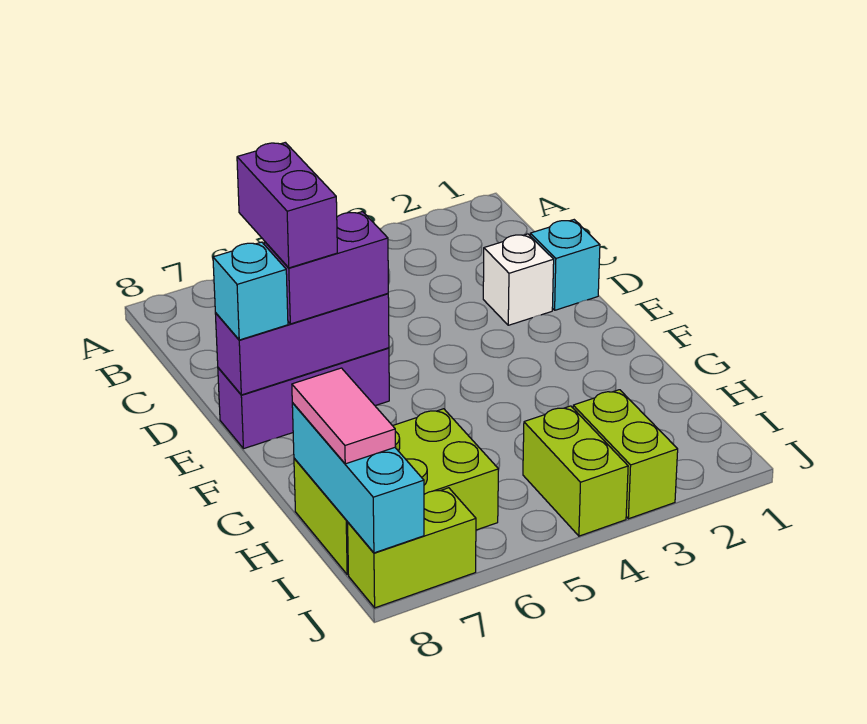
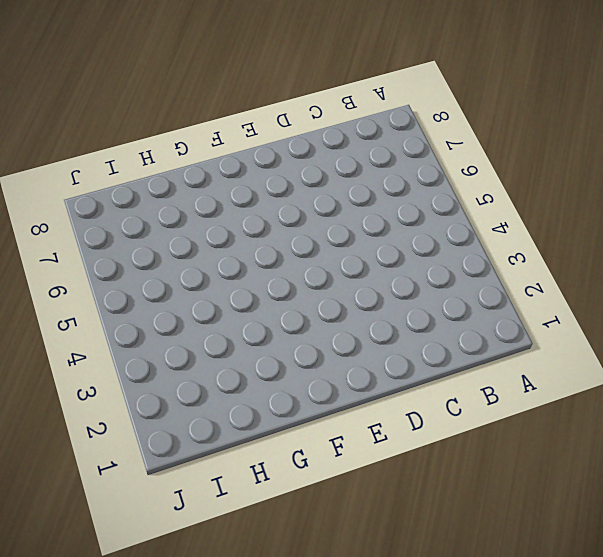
none -> cyan 1x1 brick [530,220,600,310]
none -> white 1x1 brick [483,234,554,325]
none -> purple 1x3 brick [218,348,389,449]

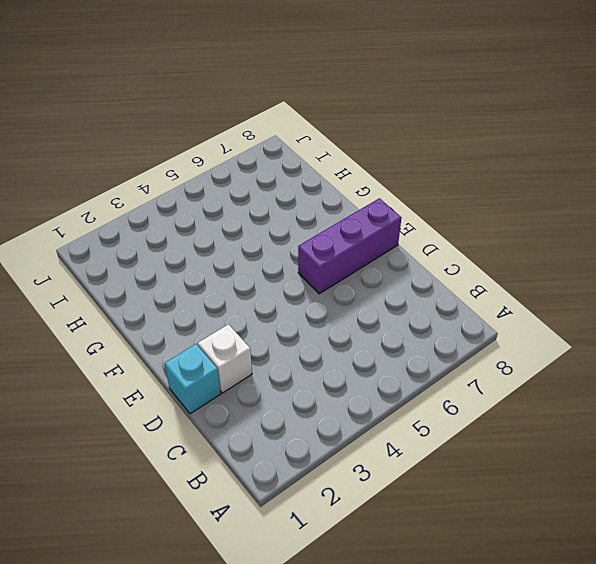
none -> lime 2x3 brick [294,409,498,575]
none -> lime 1x2 brick [573,390,678,519]
none -> lime 1x2 brick [523,406,628,536]

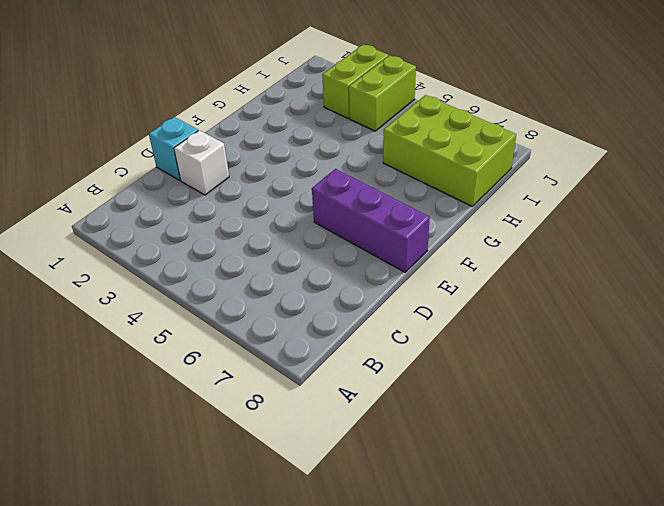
none -> lime 1x2 brick [348,488,476,608]
none -> purple 1x3 brick [215,293,389,395]
none -> cyan 1x3 brick [292,403,424,553]

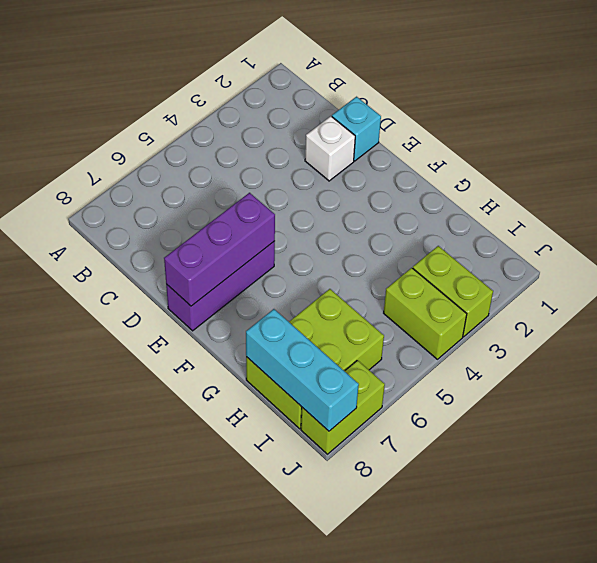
none -> purple 1x2 brick [264,212,388,324]
none -> cyan 1x1 brick [213,242,288,340]
none -> pink 1x2 tile [292,368,396,464]

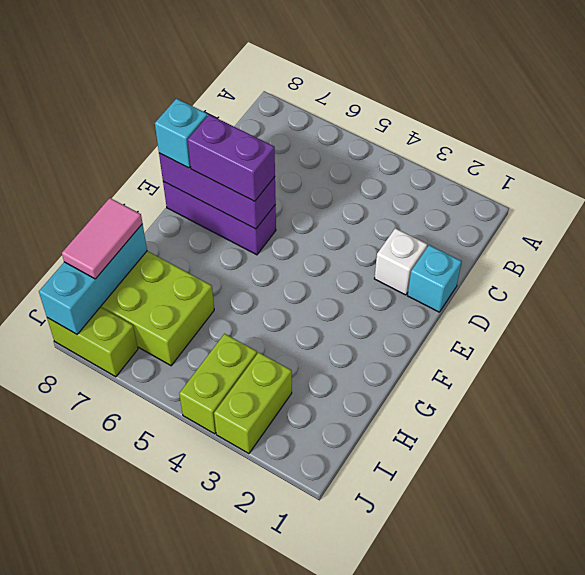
none -> purple 1x2 brick [237,142,337,268]

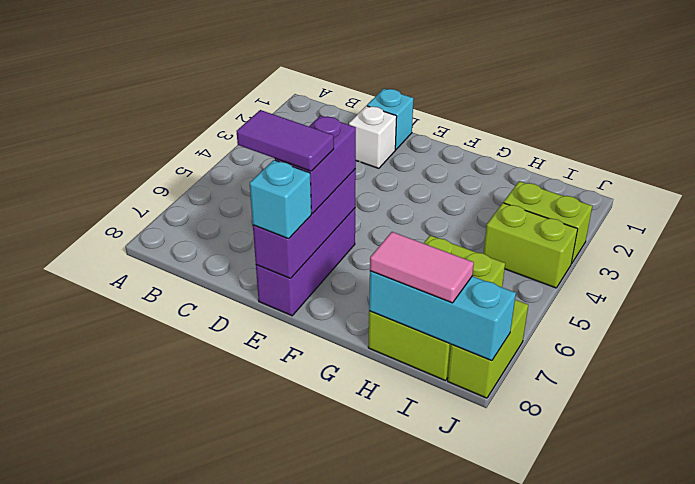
purple 1x2 tile [237,110,334,171] -> purple 1x2 brick [237,142,337,268]

